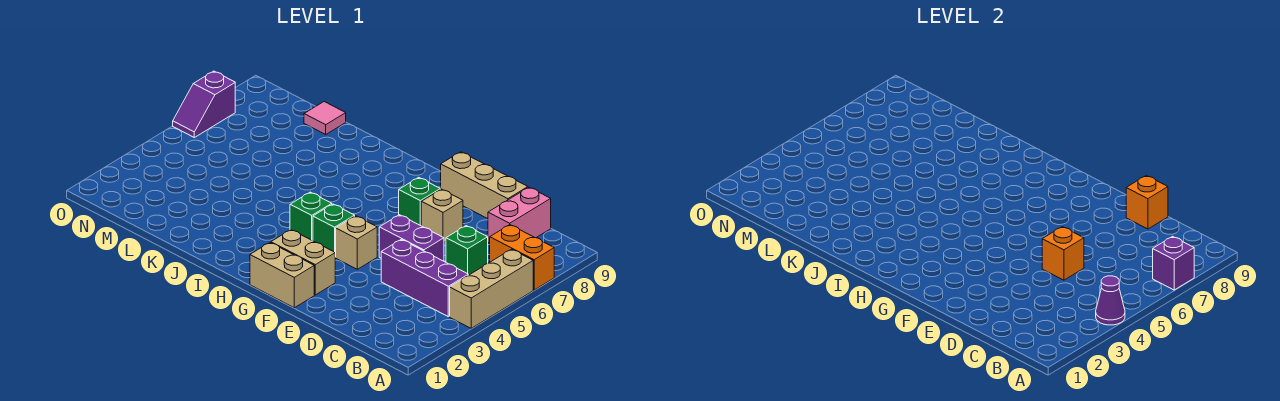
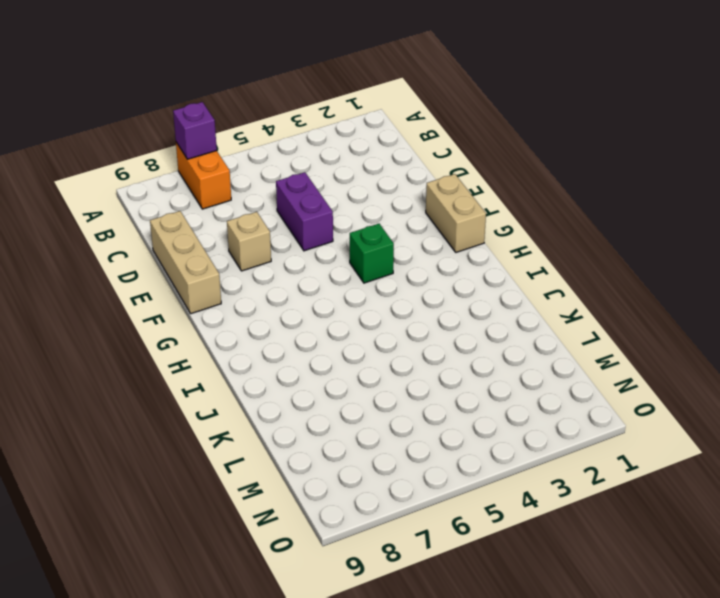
none -> tan 1x3 brick [450,249,533,328]
none -> purple 1x3 brick [381,239,468,317]
none -> green 1x1 brick [446,226,488,275]

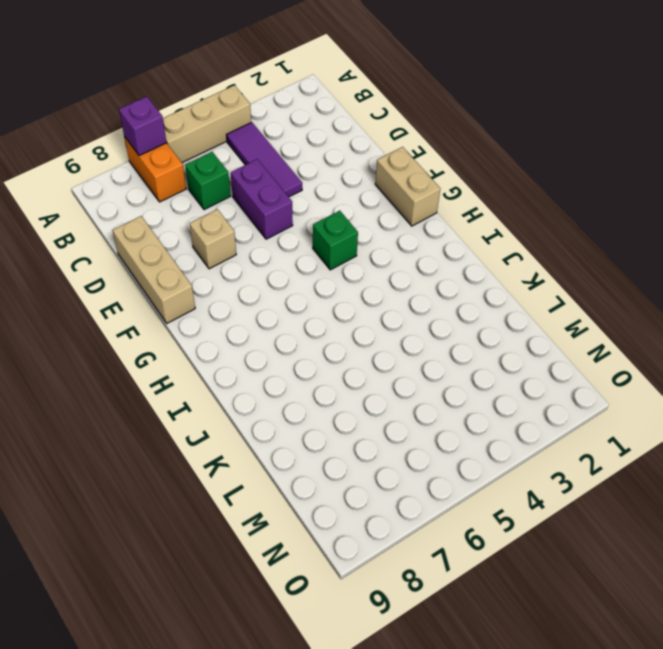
purple 1x3 tile [227,122,302,197] -> purple 1x3 brick [381,239,468,317]
none -> pink 1x2 brick [488,187,551,243]
none -> tan 1x2 brick [271,230,335,295]
none -> tan 1x1 brick [335,216,377,269]

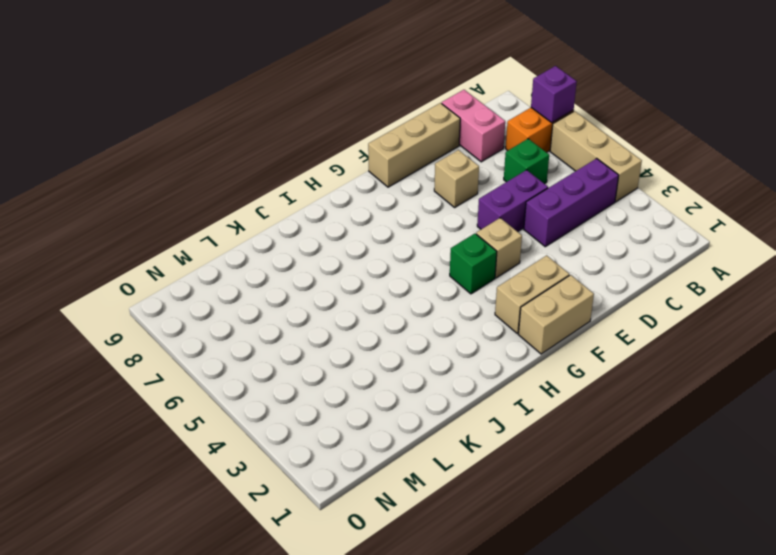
none -> green 1x1 brick [399,177,441,226]
none -> green 1x1 brick [290,192,332,241]
none -> pink 1x1 tile [304,102,346,134]

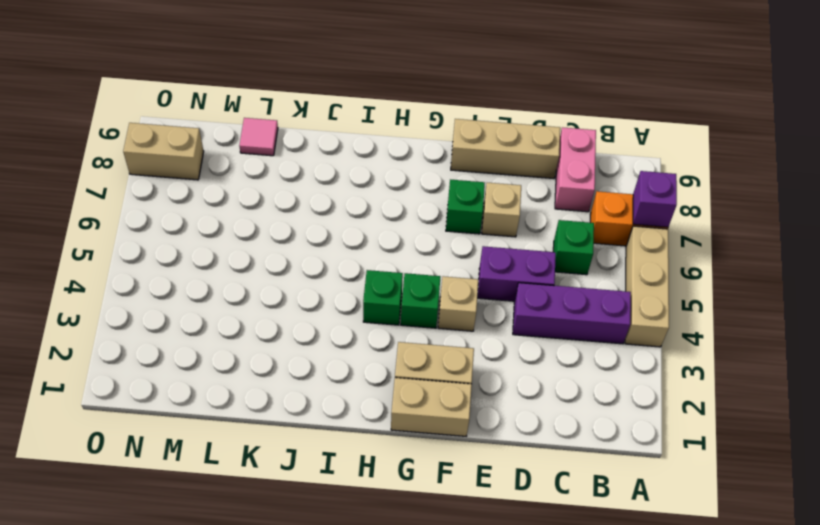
tan 1x2 brick [123,123,204,180] -> none
none -> purple 1x2 slope [173,71,235,137]
none -> purple 1x1 cone [1096,276,1125,325]
none -> orange 1x1 brick [1042,227,1084,280]

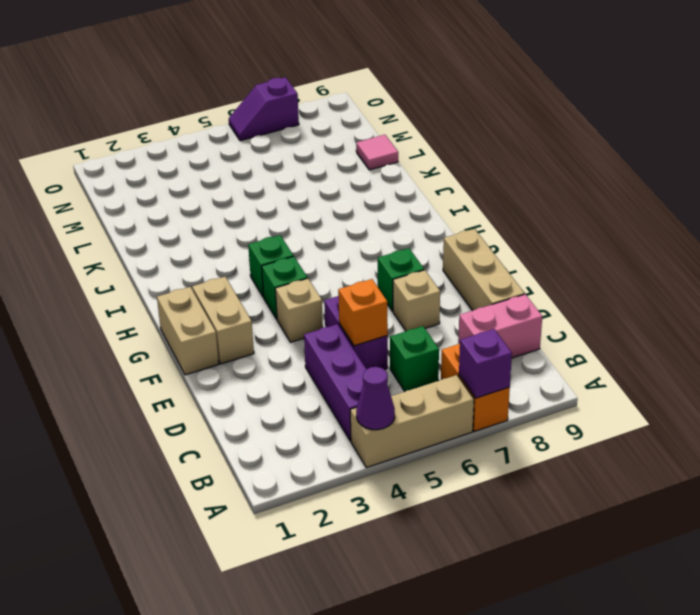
none -> orange 1x1 brick [1126,175,1168,229]

